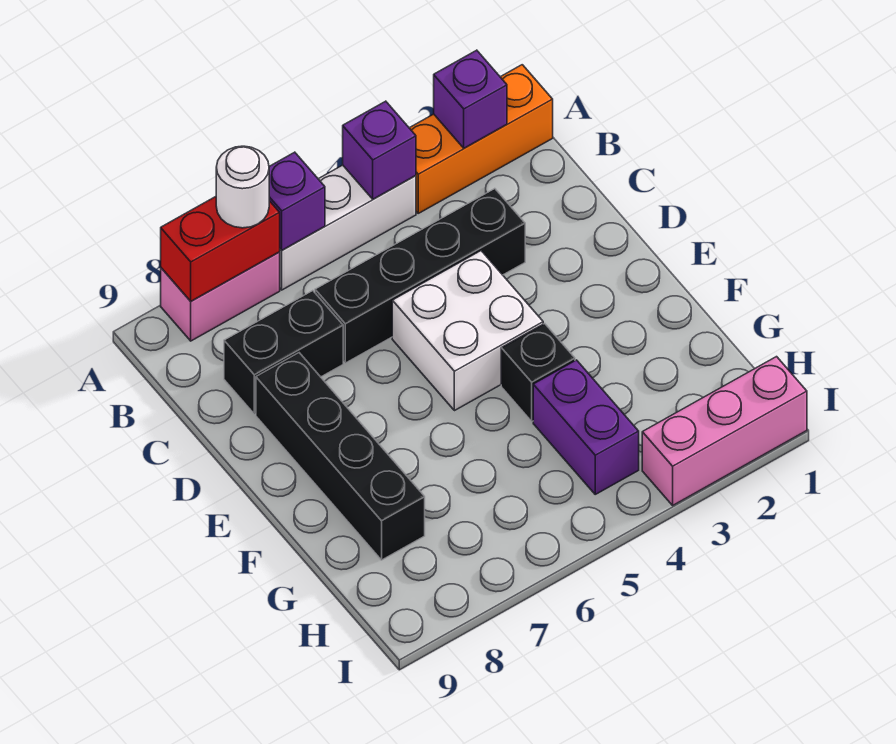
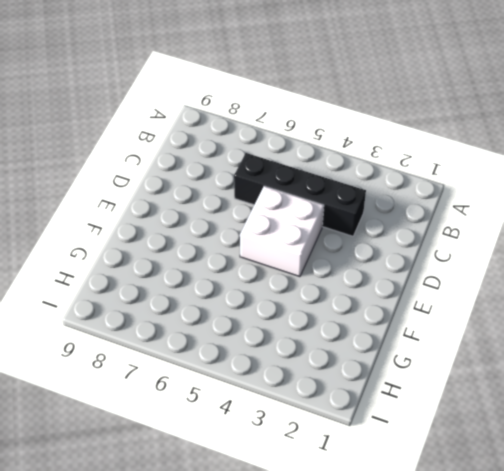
none -> orange 1x3 brick [410,65,553,213]
none -> white 1x3 brick [280,165,416,290]
none -> pink 1x2 brick [161,252,280,341]

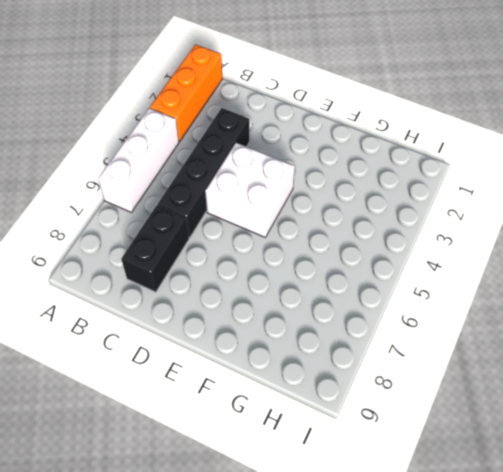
none -> pink 1x2 brick [161,252,280,341]
none -> black 1x4 brick [256,353,425,560]
none -> black 1x1 brick [501,324,575,421]

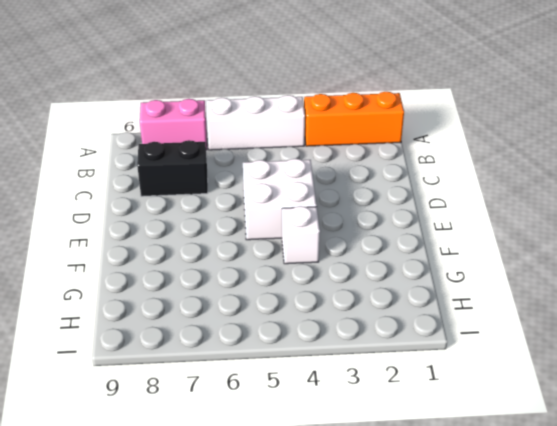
white 1x1 brick [282,206,320,264] -> black 1x1 brick [501,324,575,421]
none -> black 1x4 brick [315,189,525,363]
none -> black 1x4 brick [256,353,425,560]
none -> purple 1x2 brick [533,360,639,494]

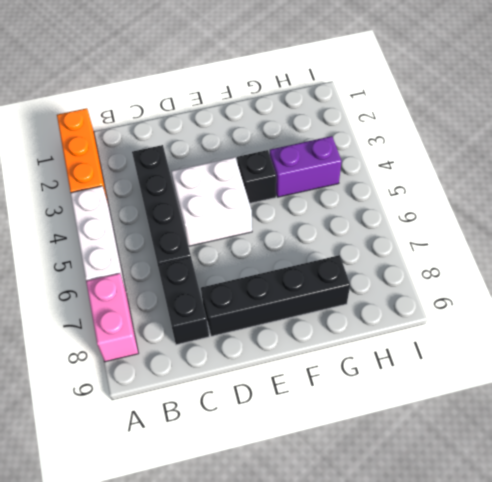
none -> pink 1x3 brick [642,357,807,505]
none -> purple 1x1 brick [434,50,507,148]
none -> purple 1x1 brick [343,101,416,199]

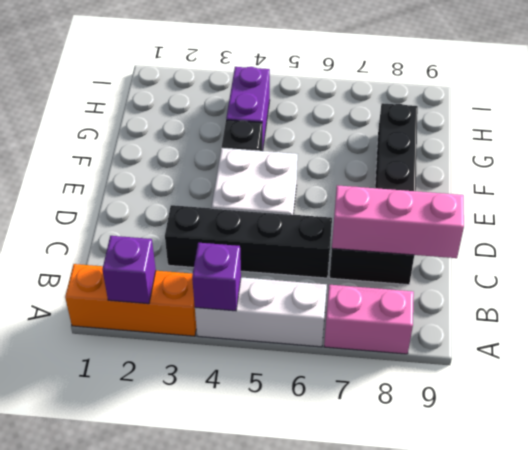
pink 1x3 brick [332,185,464,258] -> pink 1x3 brick moved to [642,357,807,505]
none -> purple 1x1 brick [269,152,325,250]
none -> red 1x2 brick [161,197,280,301]
none -> white 1x1 round brick [216,146,269,228]

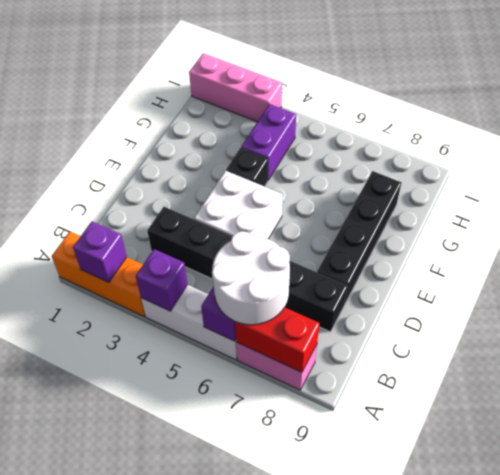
white 2x2 round brick [212,231,290,325] -> white 1x1 round brick [216,146,269,228]

